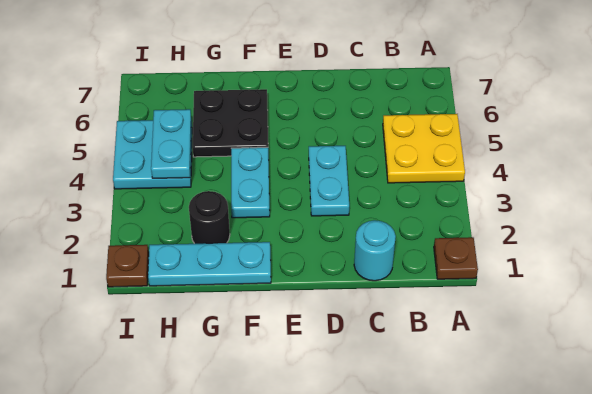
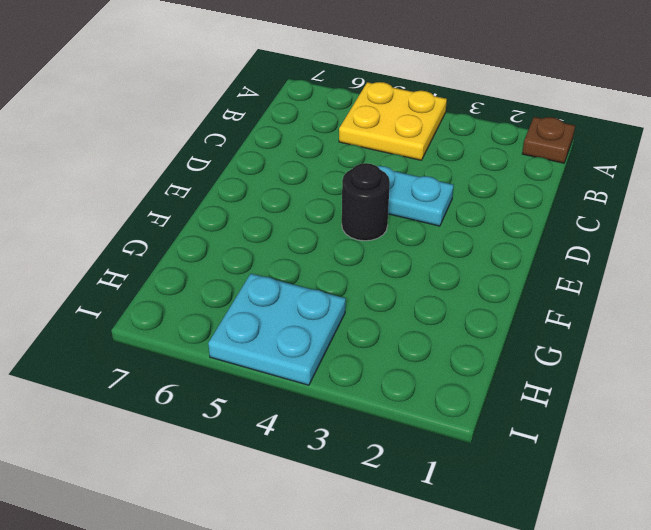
black 1x1 round brick [342,163,390,241] -> black 1x1 round brick moved to [189,191,230,244]
none -> cyan 1x1 round brick [354,220,396,281]
none -> cyan 1x3 plate [148,242,271,286]

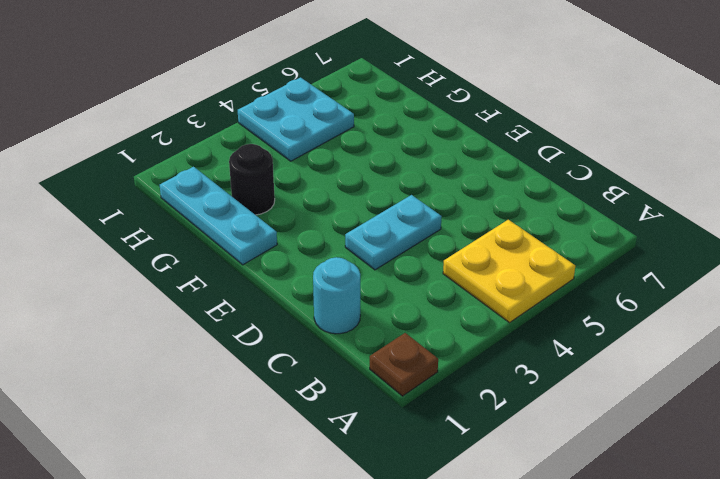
none -> cyan 1x2 plate [231,147,270,218]
none -> black 2x2 plate [193,89,268,157]

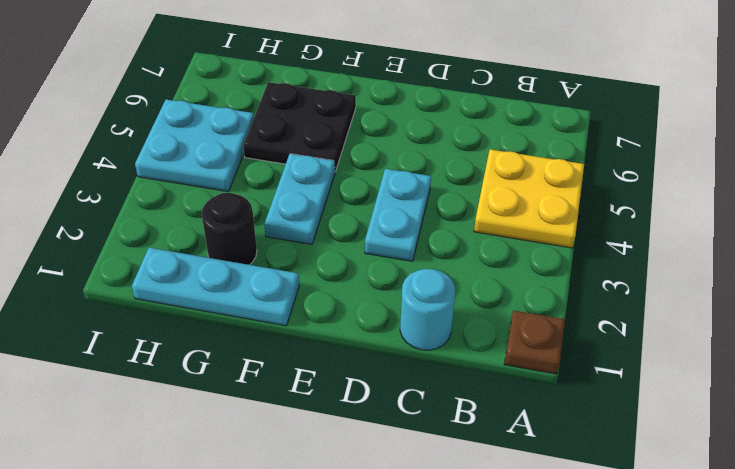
none -> brown 1x1 plate [106,245,149,287]
none -> cyan 1x2 plate [151,109,191,178]

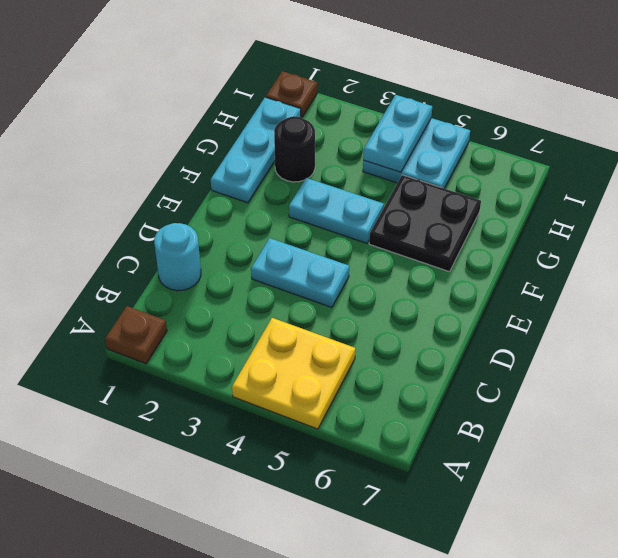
cyan 1x2 plate [363,95,432,172] -> cyan 1x2 plate turned to [151,109,191,178]

